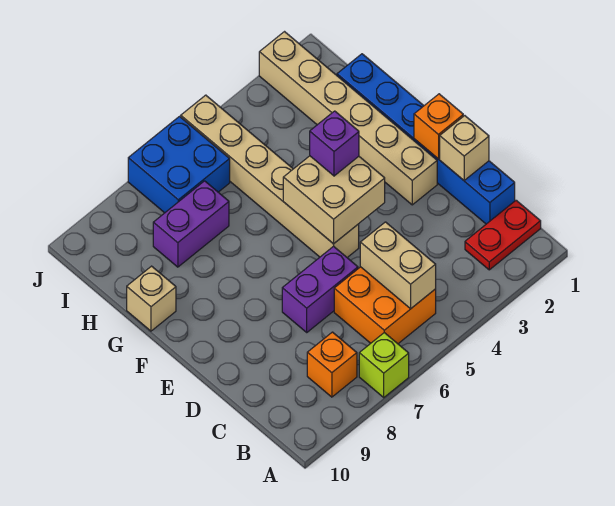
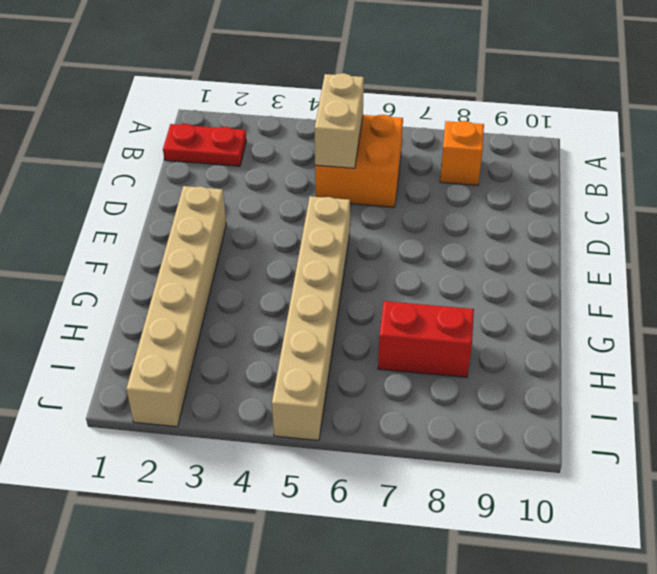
red 1x2 brick [378,301,474,377] -> purple 1x2 brick [153,181,229,267]
none -> lime 1x1 brick [359,333,409,397]
none -> blue 1x6 brick [337,54,515,224]
none -> purple 1x2 brick [282,246,358,332]

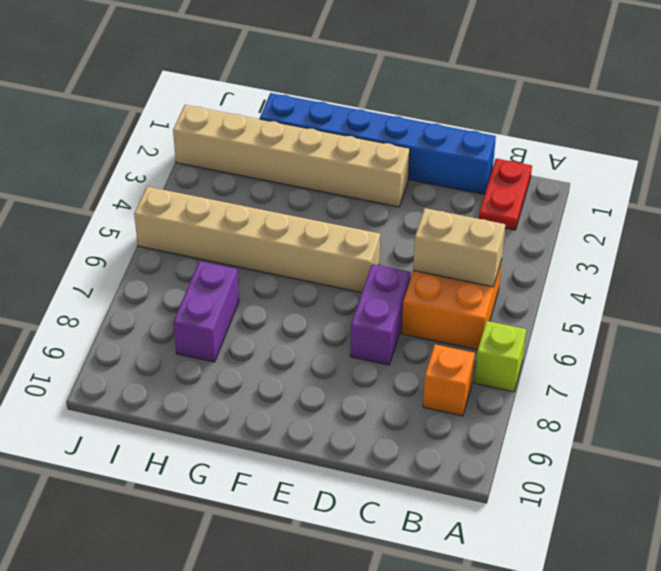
none -> tan 1x1 brick [127,266,176,331]
none -> blue 2x2 brick [128,116,230,213]
none -> tan 1x1 brick [440,116,489,180]

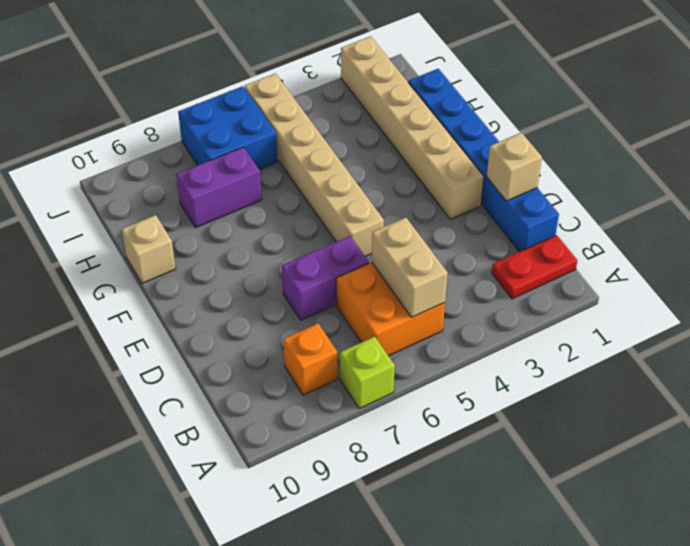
none -> orange 1x1 brick [414,94,463,159]
none -> tan 2x2 brick [283,156,385,244]
none -> purple 1x1 brick [310,111,359,176]

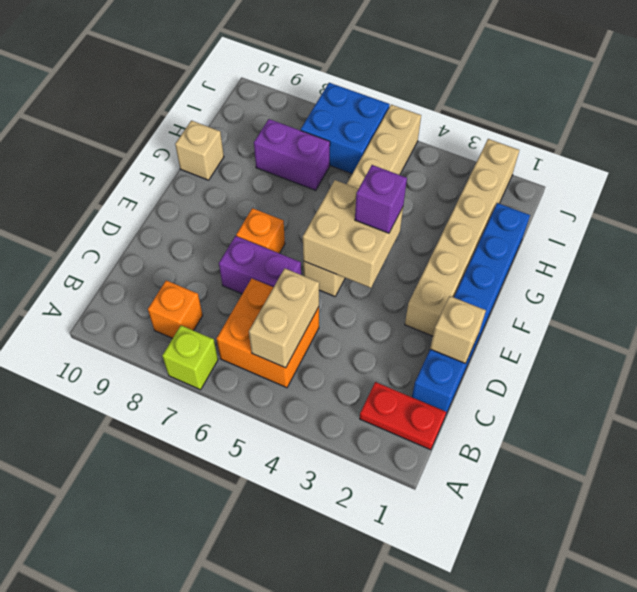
orange 1x1 brick [236,208,285,253] -> orange 1x1 brick moved to [414,94,463,159]

